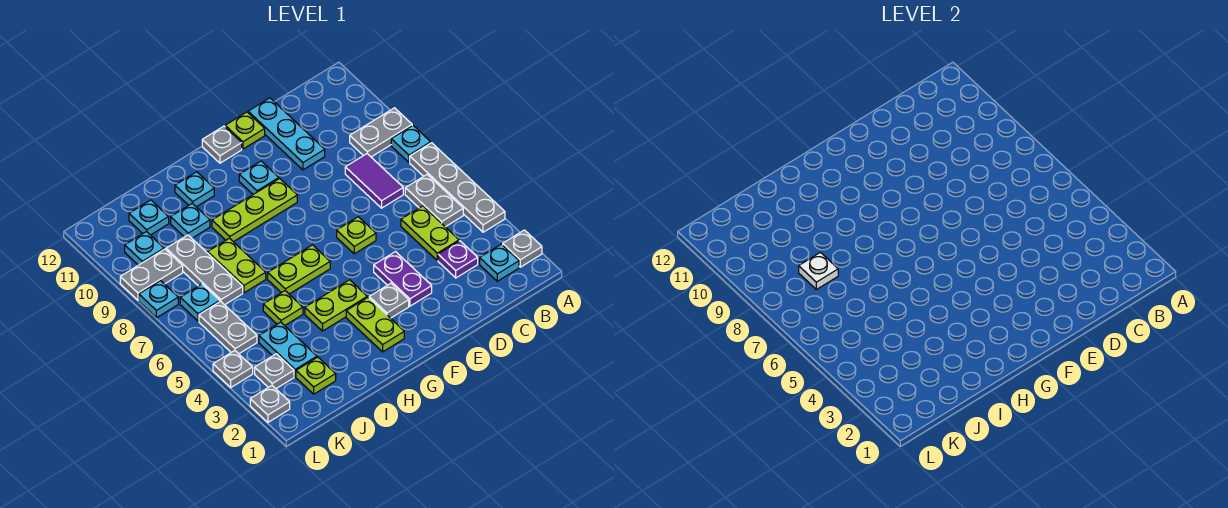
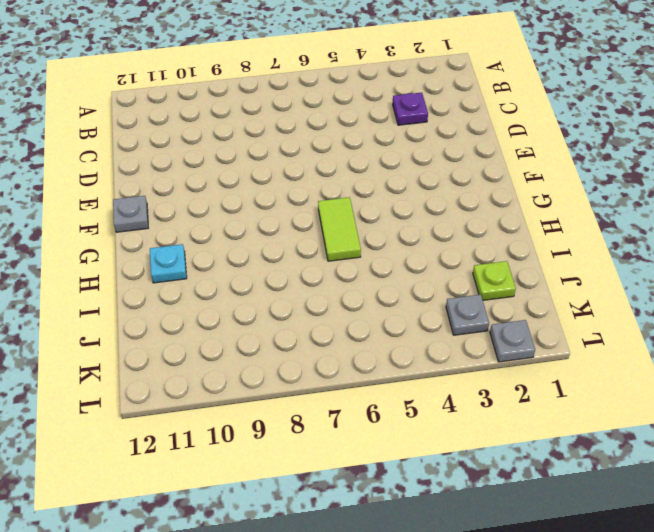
lime 1x2 tile [318,197,361,261] -> lime 1x2 plate [268,245,330,294]
none -> grey 1x1 plate [503,230,542,267]
none -> grey 1x4 plate [410,143,505,232]
none -> cyan 1x1 plate [391,125,431,162]
none -> grey 1x2 plate [350,108,412,157]

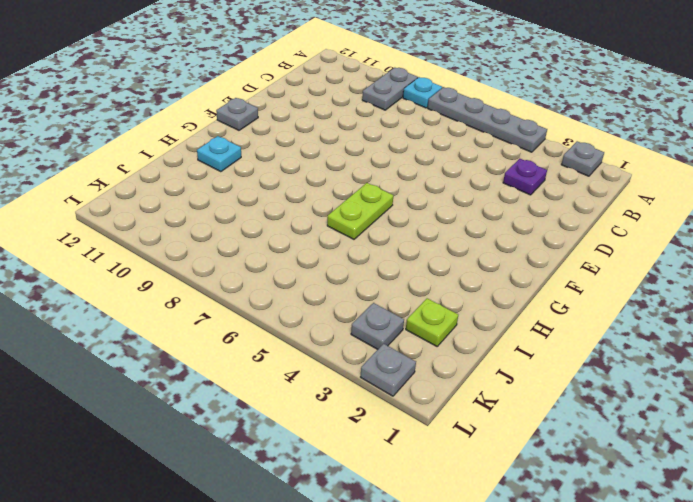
none -> cyan 1x1 plate [480,244,519,281]
none -> grey 1x2 plate [405,174,463,227]
none -> lime 1x2 plate [401,206,459,260]
none -> purple 1x2 tile [345,154,403,208]

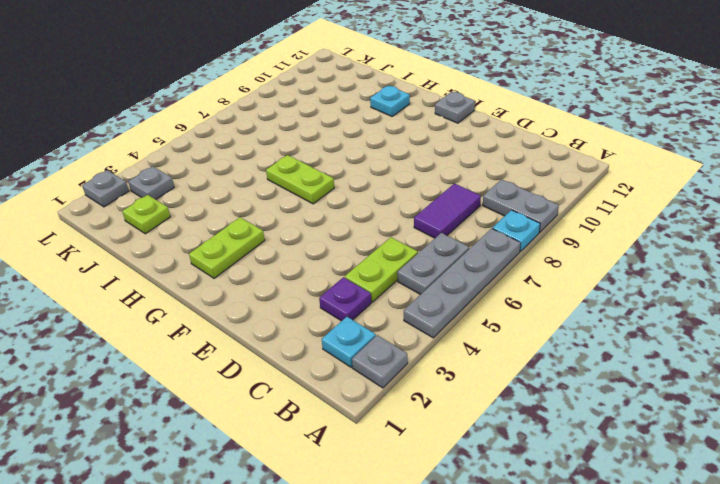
none -> cyan 1x3 plate [248,98,325,170]
none -> purple 1x2 plate [374,252,432,306]
none -> lime 1x1 plate [337,217,376,254]
none -> lime 1x1 plate [225,112,265,149]

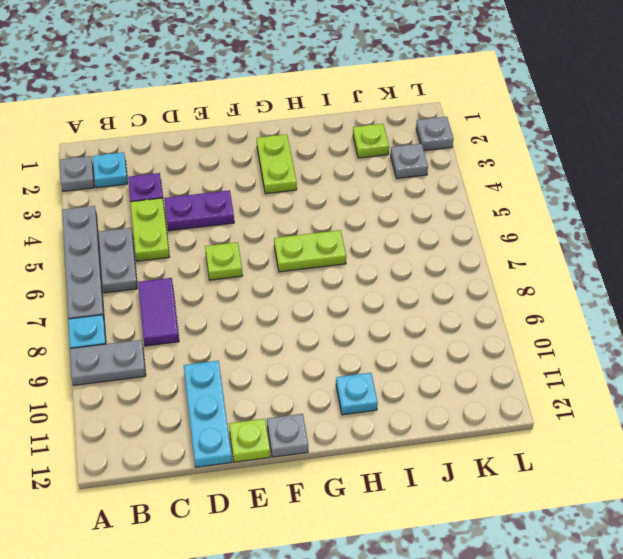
purple 1x2 plate [164,190,234,231] -> purple 1x2 plate turned to [374,252,432,306]
none -> grey 1x1 plate [369,283,409,318]
none -> lime 1x3 plate [212,178,297,242]
none -> cyan 1x1 plate [239,161,279,194]
none -> lime 1x2 plate [305,280,367,331]

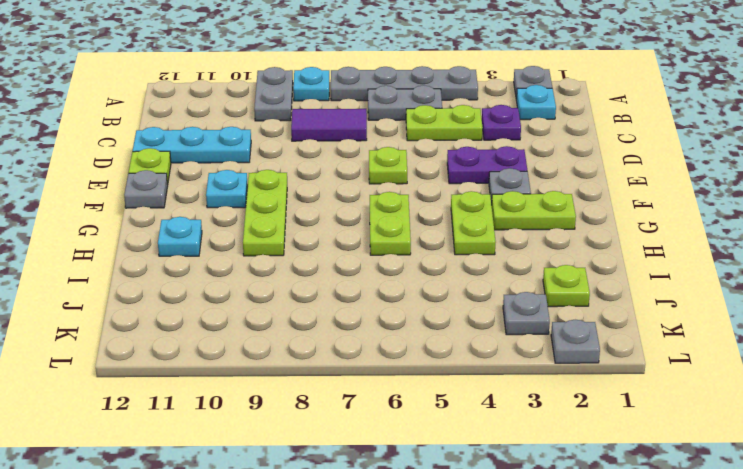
none -> lime 1x1 plate [263,291,303,326]
none -> lime 1x2 plate [208,238,266,293]
none -> cyan 1x1 plate [171,203,210,238]
none -> cyan 1x2 plate [259,322,317,377]

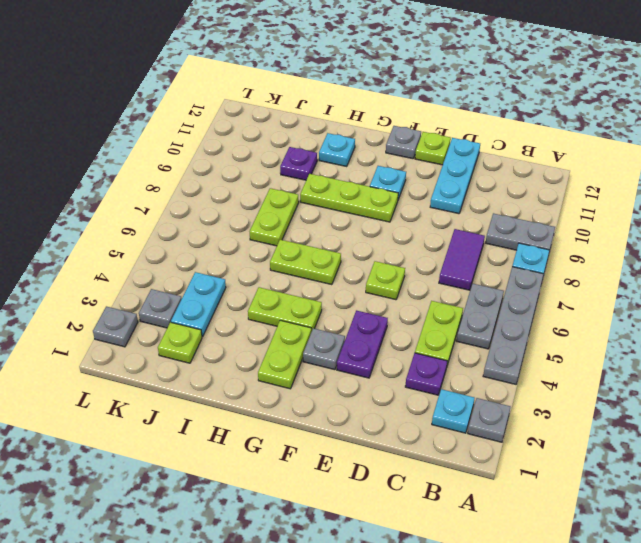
purple 1x1 plate [280,147,317,180] -> cyan 1x1 plate [171,203,210,238]
none -> lime 1x1 plate [263,291,303,326]
none -> grey 1x3 plate [166,235,243,305]
none -> cyan 1x1 plate [129,200,169,235]
none -> grey 1x2 plate [199,301,257,354]

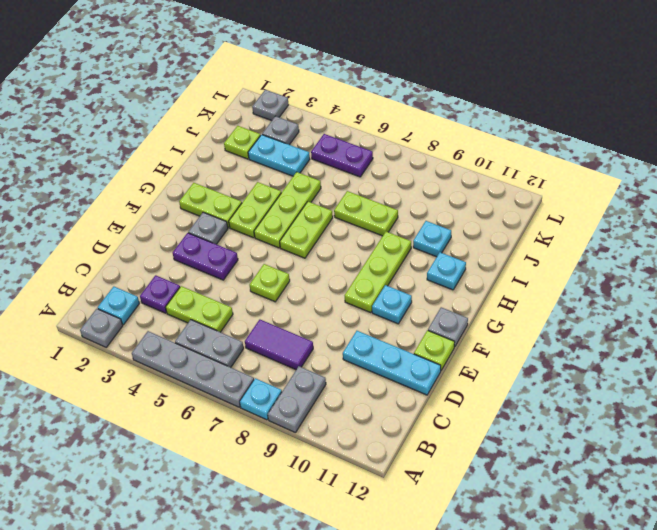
lime 1x3 plate [254,172,321,248] -> lime 1x1 plate [263,291,303,326]
purple 1x2 plate [311,134,373,177] -> grey 1x2 plate [199,301,257,354]
none -> grey 1x3 plate [166,235,243,305]
none -> cyan 1x1 plate [129,200,169,235]
none -> cyan 1x1 plate [180,284,220,321]
none -> grey 1x2 plate [120,249,183,300]

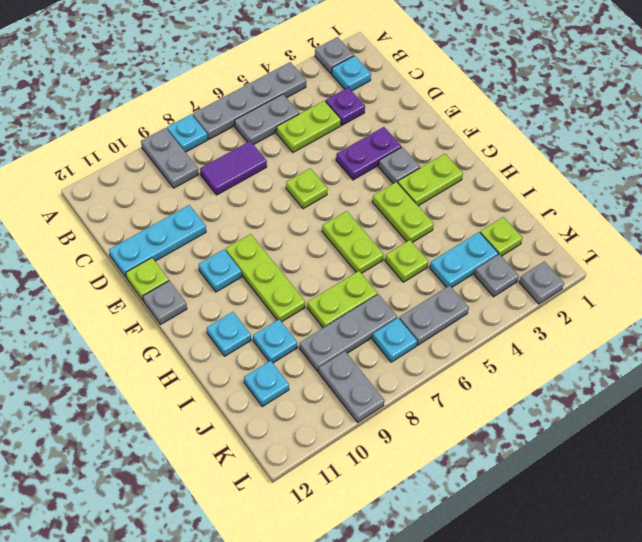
none -> cyan 1x1 plate [125,231,164,265]
none -> grey 1x1 plate [213,351,253,387]
none -> cyan 1x1 plate [139,281,178,318]
none -> white 1x1 plate [799,252,838,289]

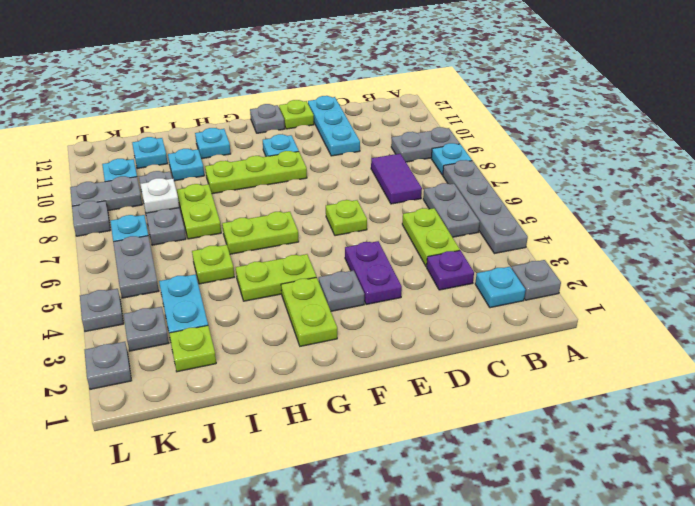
grey 1x1 plate [72,201,110,236] -> cyan 1x1 plate [139,281,178,318]

